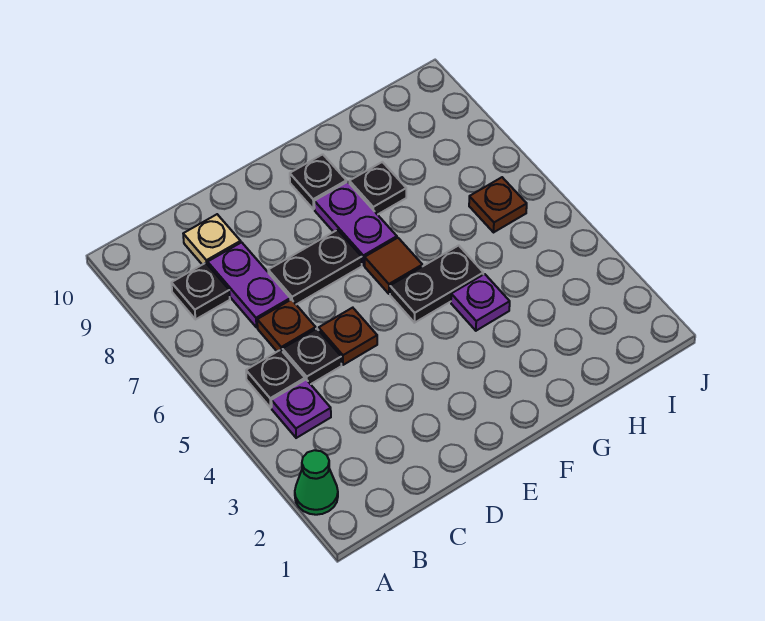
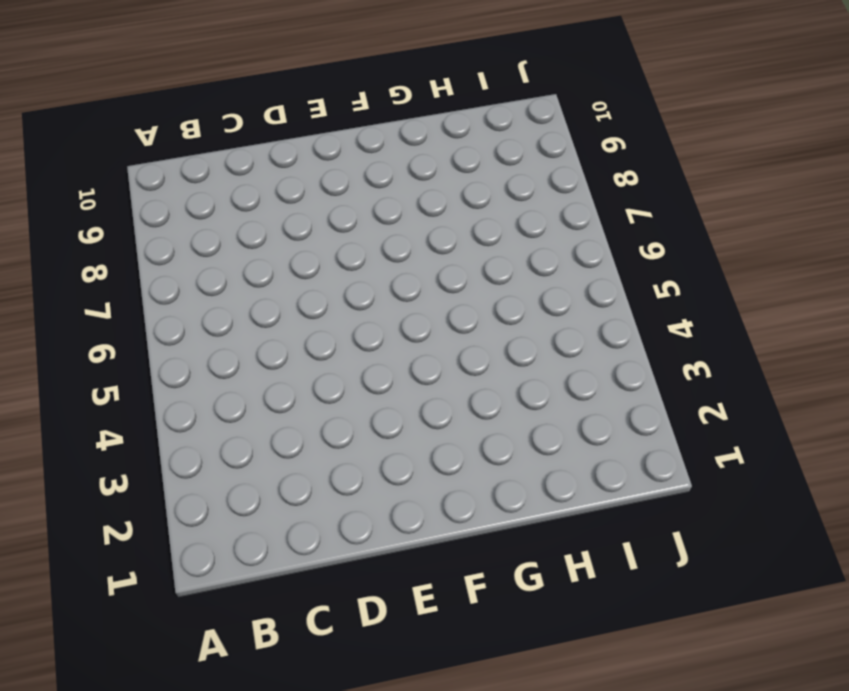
none -> green 1x1 cone [295,450,338,515]
none -> purple 1x1 plate [271,380,331,438]
none -> black 1x1 plate [246,350,305,408]

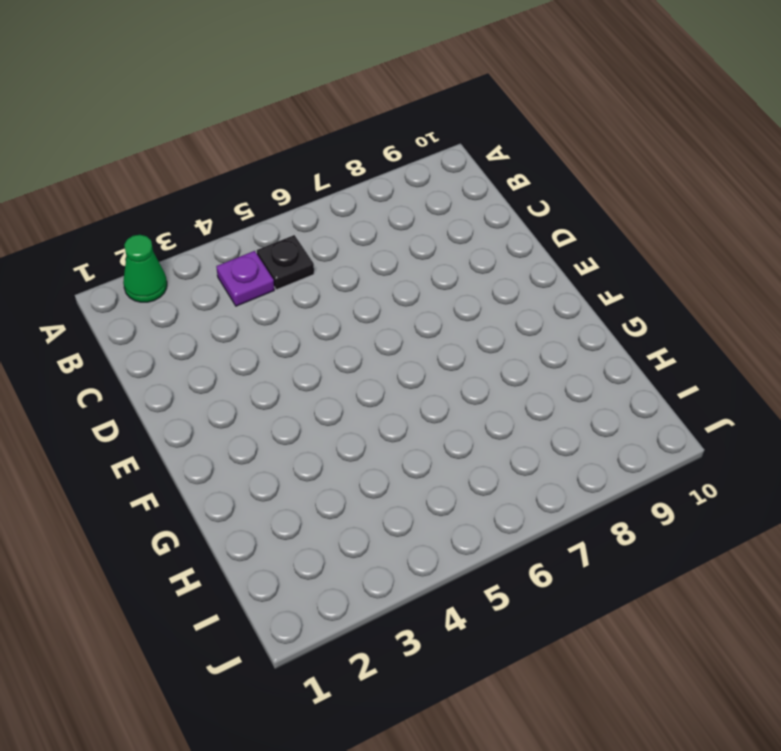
none -> black 1x1 plate [171,263,230,320]
none -> black 1x1 plate [282,329,341,384]
none -> brown 1x1 plate [257,300,316,352]

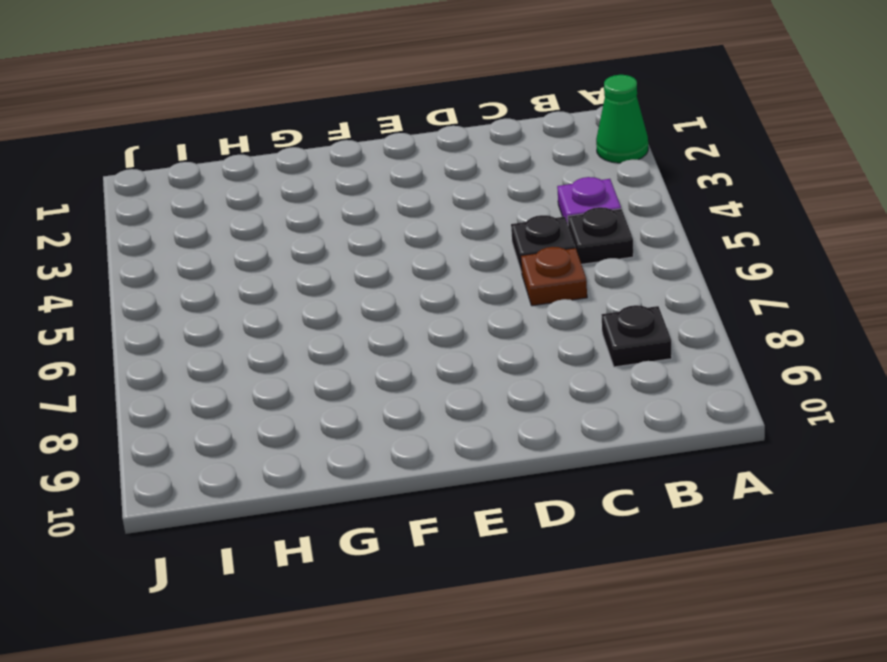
none -> purple 1x2 plate [208,242,290,328]
none -> tan 1x1 plate [183,214,241,265]
none -> brown 1x1 plate [319,308,377,365]

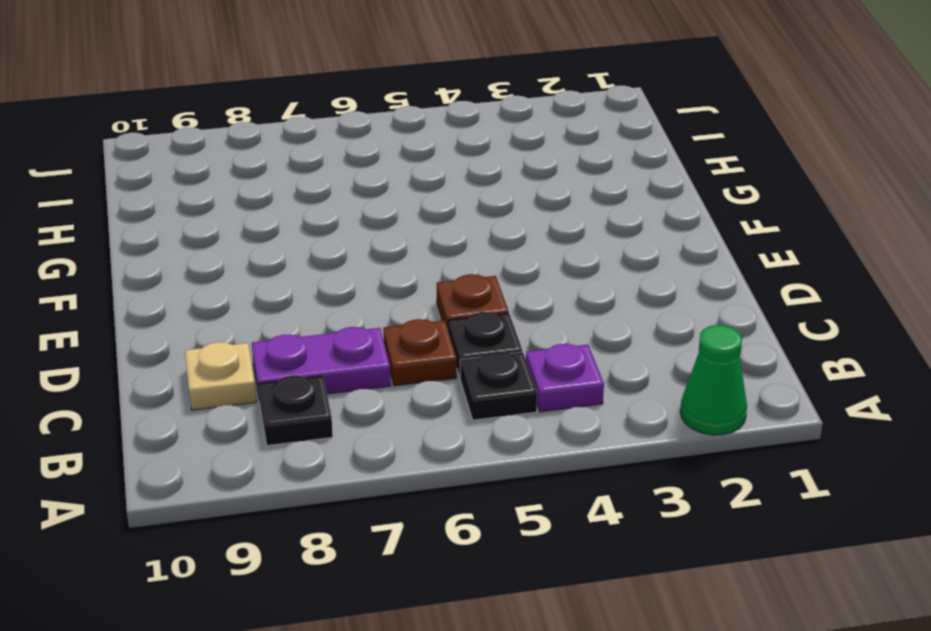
none -> black 1x2 plate [268,230,362,304]
none -> black 1x2 plate [390,245,483,323]
none -> brown 1x1 tile [365,238,422,294]

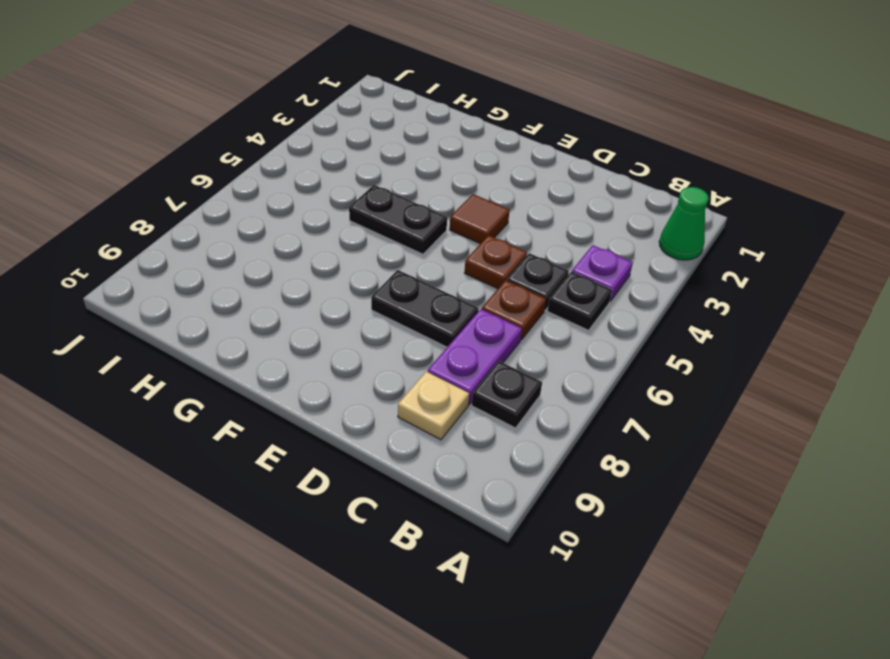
brown 1x1 tile [450,194,510,244] -> brown 1x1 tile moved to [365,238,422,294]
none -> purple 1x2 plate [314,182,397,265]
none -> black 1x1 plate [290,154,347,209]
none -> purple 1x1 plate [451,274,510,331]

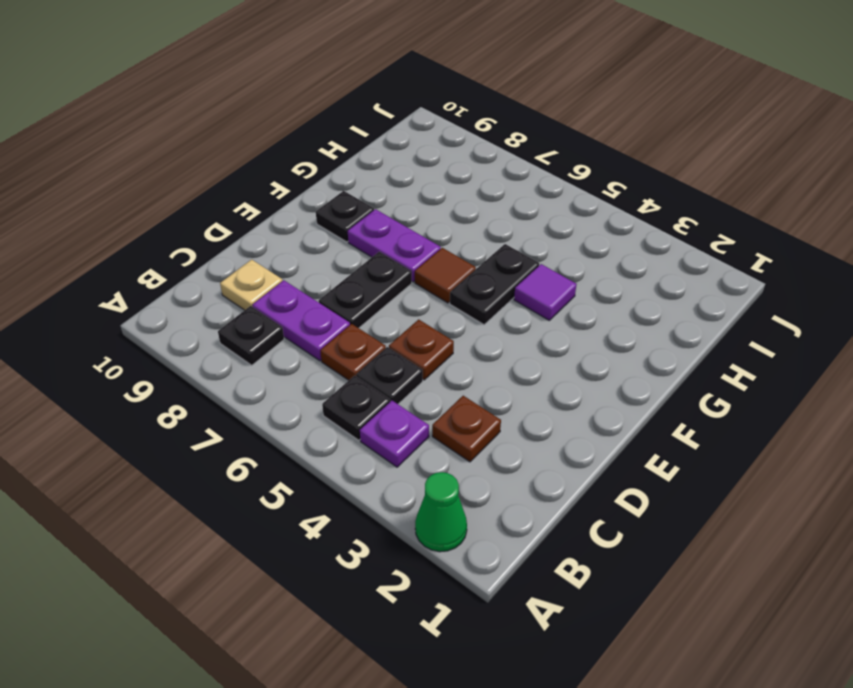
brown 1x1 plate [432,396,501,462] -> brown 1x1 plate moved to [469,177,527,232]
purple 1x1 tile [514,264,577,320] -> purple 1x1 plate [451,274,510,331]
none -> black 1x1 plate [349,162,406,215]

